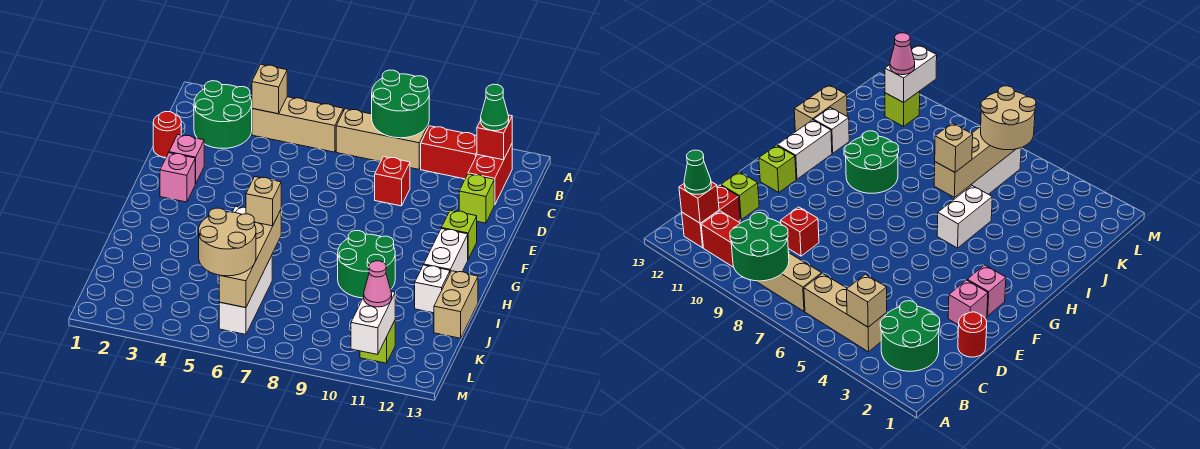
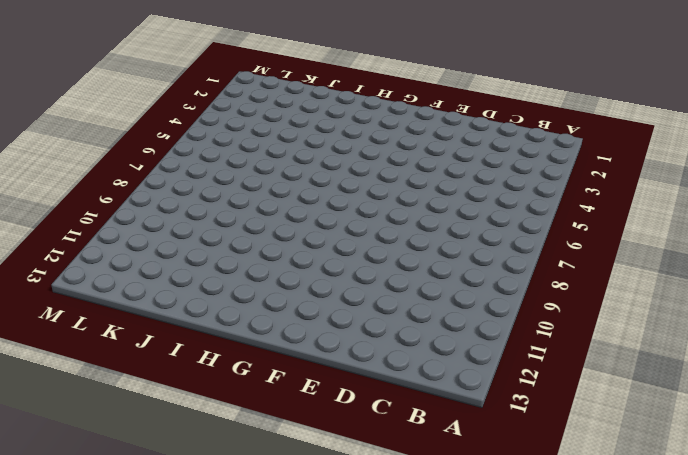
none -> green 2x2 round brick [194,81,252,148]
none -> tan 1x3 brick [252,97,343,152]
none -> tan 1x3 brick [336,109,428,169]

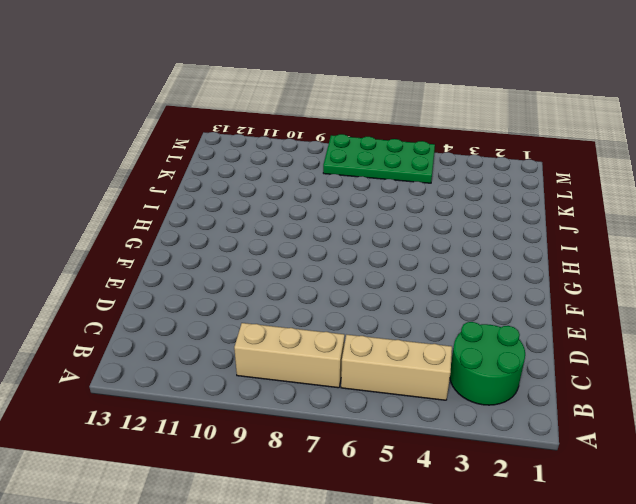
green 2x4 plate [323,134,435,183] -> white 1x3 brick [219,256,272,334]
none -> red 1x2 brick [421,126,477,179]
none -> red 1x2 brick [468,144,512,205]
none -> red 1x1 round brick [153,111,181,157]

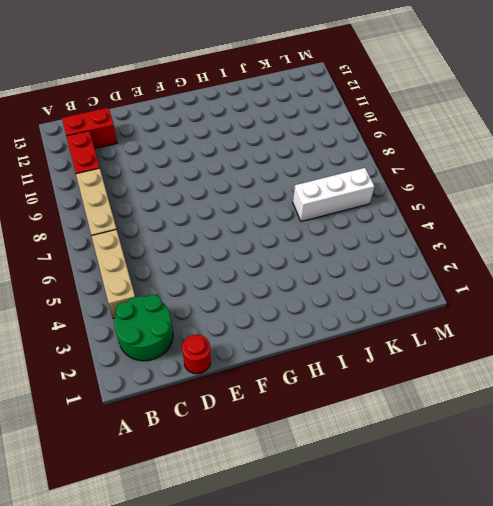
none -> red 1x1 brick [375,157,410,206]
none -> lime 1x1 brick [459,174,494,223]
none -> pink 1x1 brick [169,135,204,184]

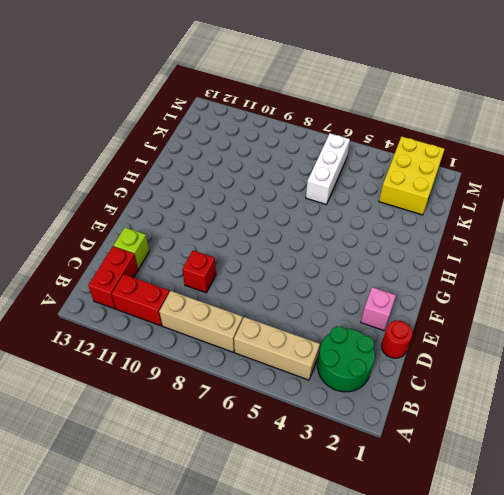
yellow 2x3 brick [379,136,445,215] -> none
none -> pink 1x1 brick [160,153,195,202]
none -> lime 1x1 brick [441,210,477,259]
none -> white 1x2 brick [424,229,468,272]

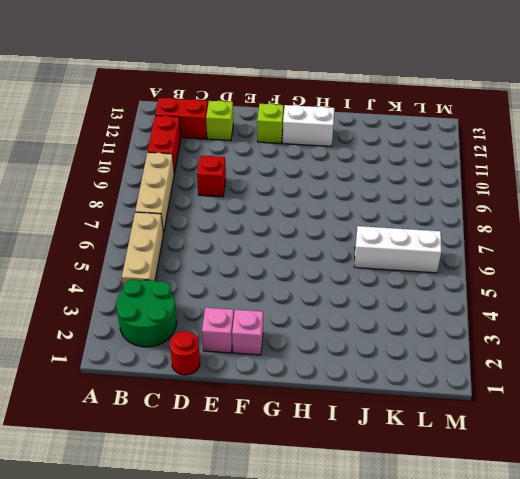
none -> white 1x2 brick [937,186,992,248]
none -> green 2x2 round brick [338,230,395,298]
none -> white 1x1 brick [415,265,450,313]

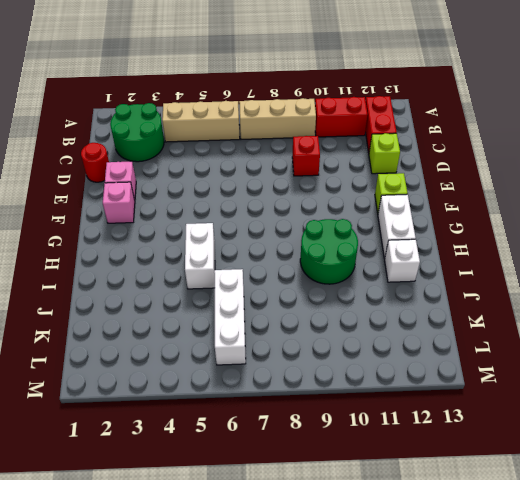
none -> tan 1x2 brick [434,271,478,338]
none -> lime 1x1 brick [360,321,395,363]
none -> green 2x2 round brick [372,70,429,138]

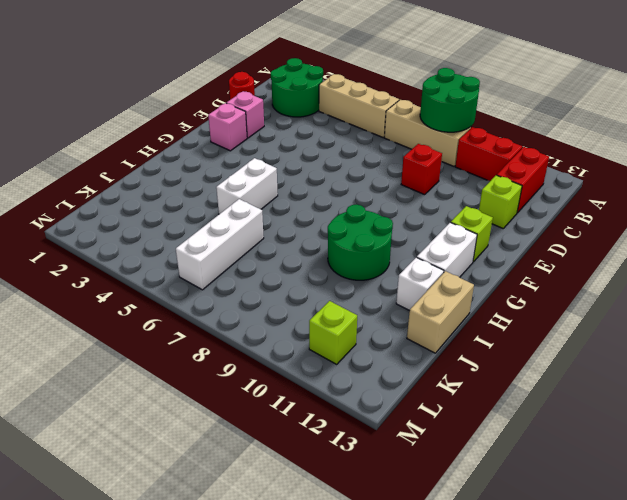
none -> tan 1x1 brick [252,64,287,114]
none -> red 1x1 brick [477,115,512,160]
none -> tan 1x4 brick [219,210,281,308]

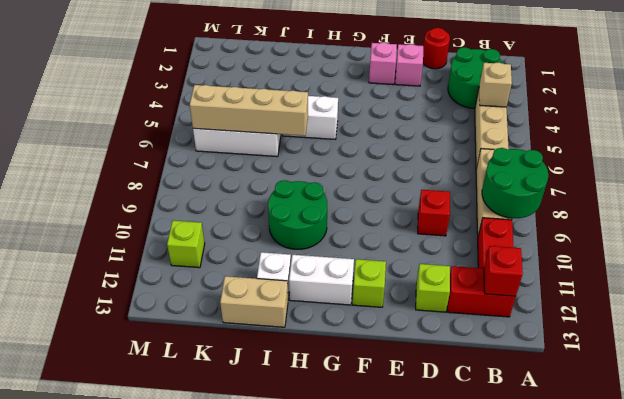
none -> white 1x2 brick [351,292,395,355]
none -> green 1x1 cone [481,84,509,131]
none -> tan 1x1 brick [246,177,281,226]

